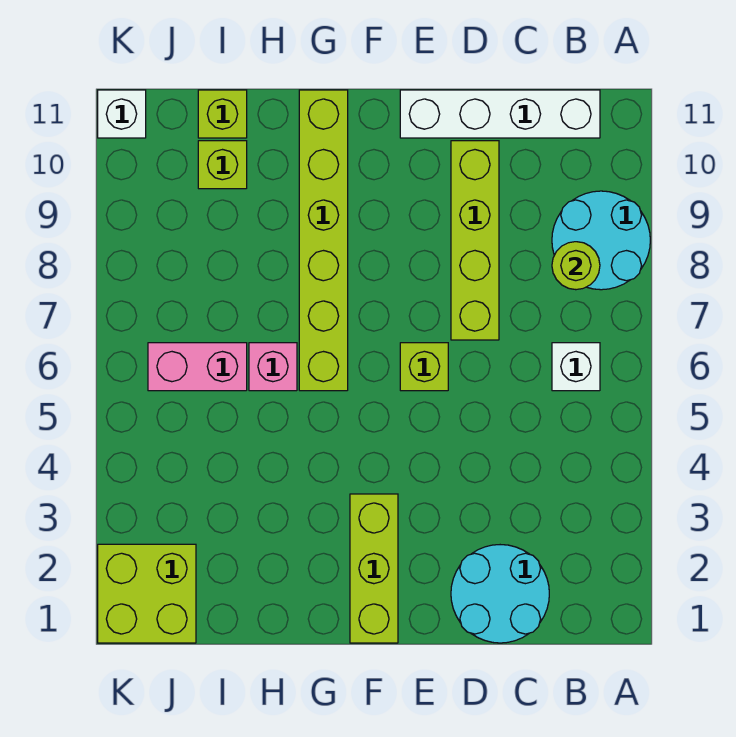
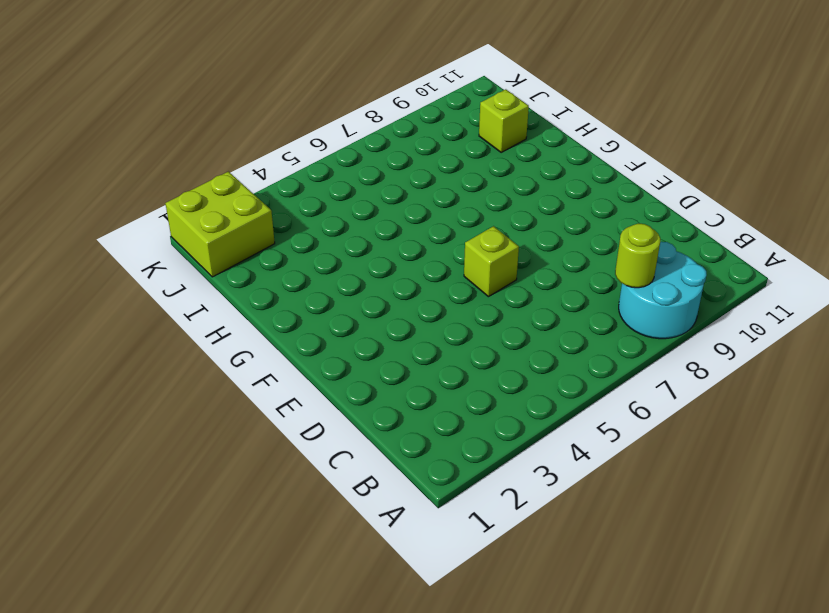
none -> white 1x1 brick [552,343,600,391]
none -> white 1x4 brick [400,90,600,138]
none -> cyan 2x2 round brick [451,545,549,643]

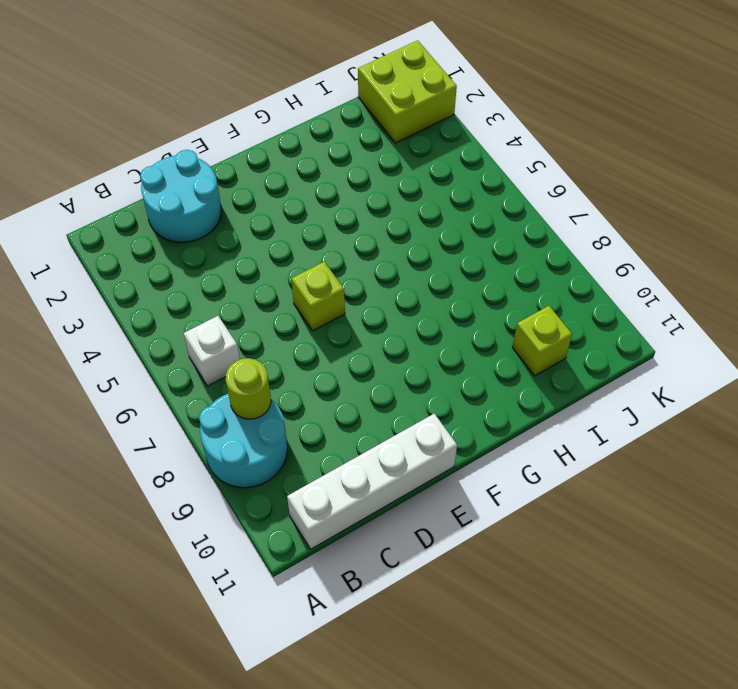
none -> lime 1x4 brick [451,141,499,340]
none -> lime 1x3 brick [350,494,398,643]
none -> lime 1x6 brick [299,90,348,391]

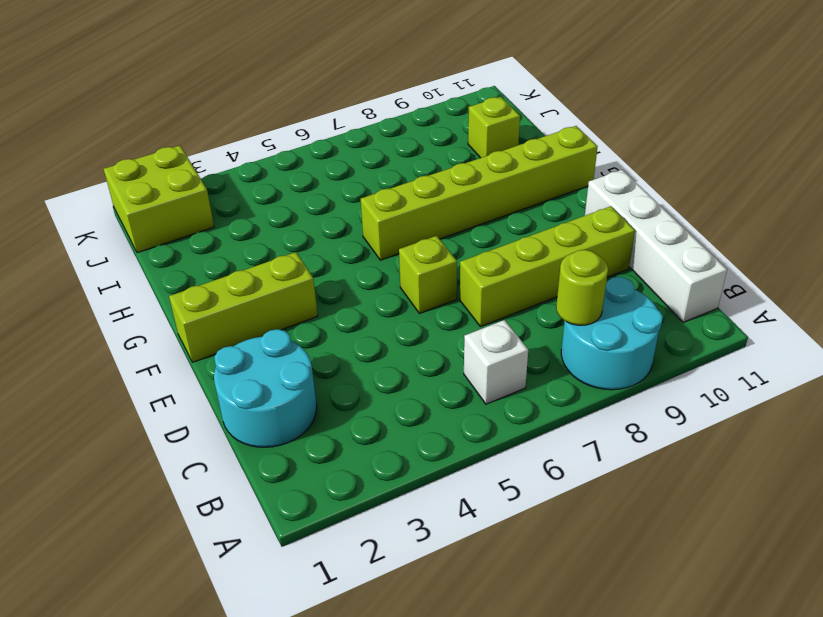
none -> pink 1x1 brick [249,343,297,391]
none -> pink 1x2 brick [148,343,247,391]
none -> lime 1x1 brick [198,90,247,138]

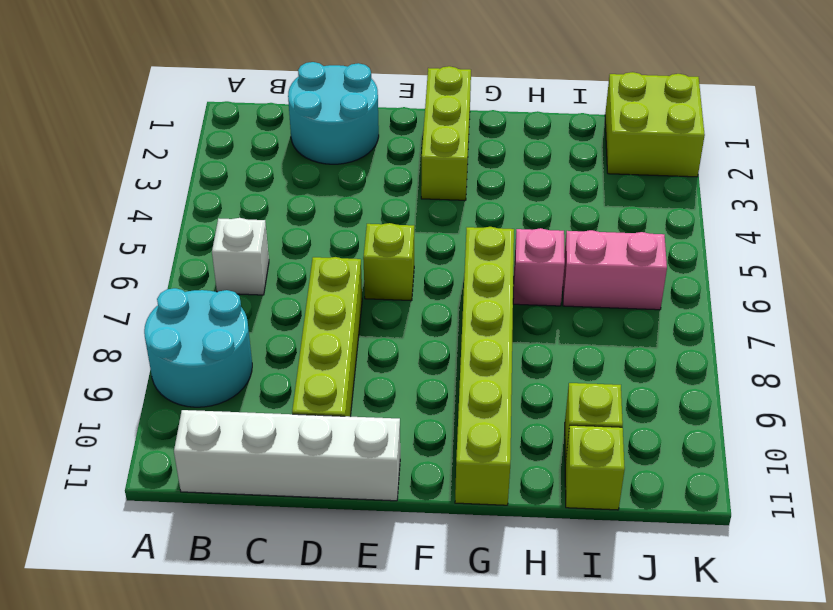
none -> white 1x1 brick [98,90,146,138]
none -> lime 1x1 round brick [552,242,600,290]

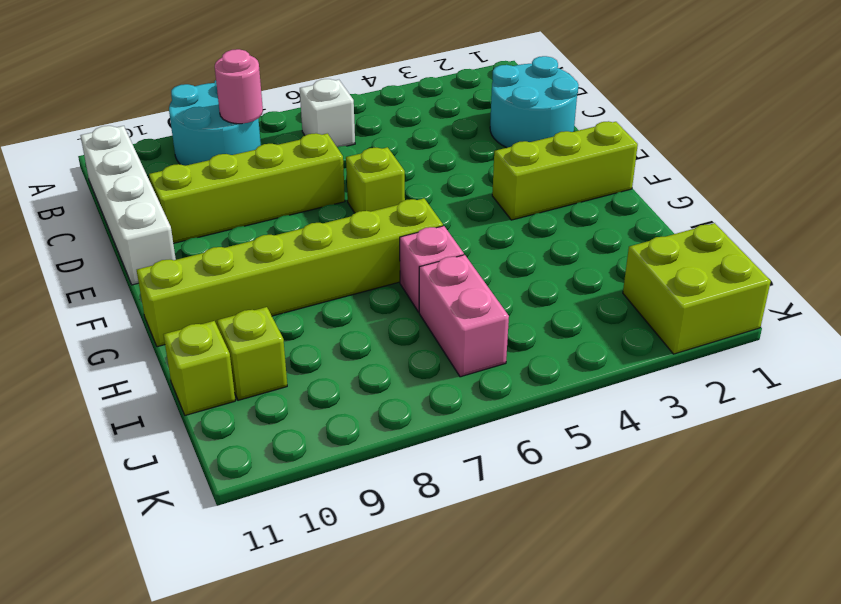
pink 1x1 round brick [215,49,263,124] -> lime 1x1 round brick [552,242,600,290]
none -> white 1x1 brick [98,90,146,138]

